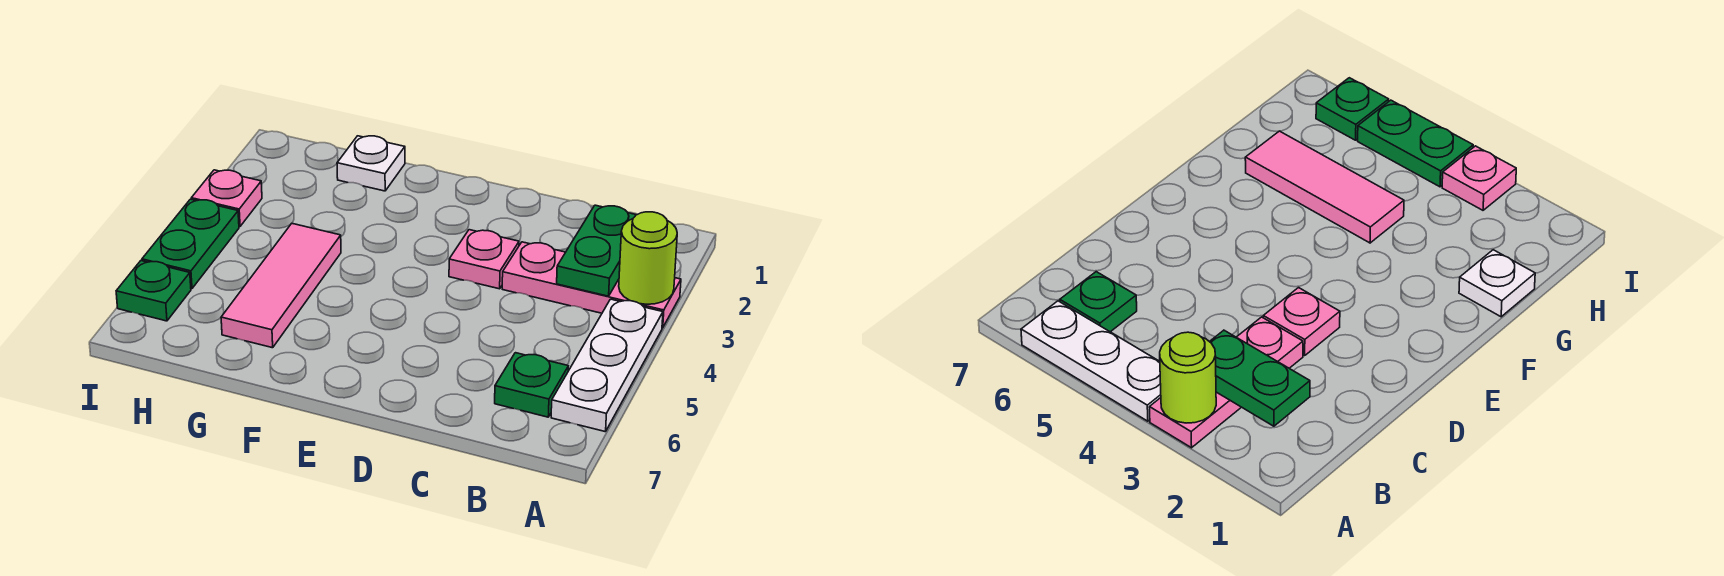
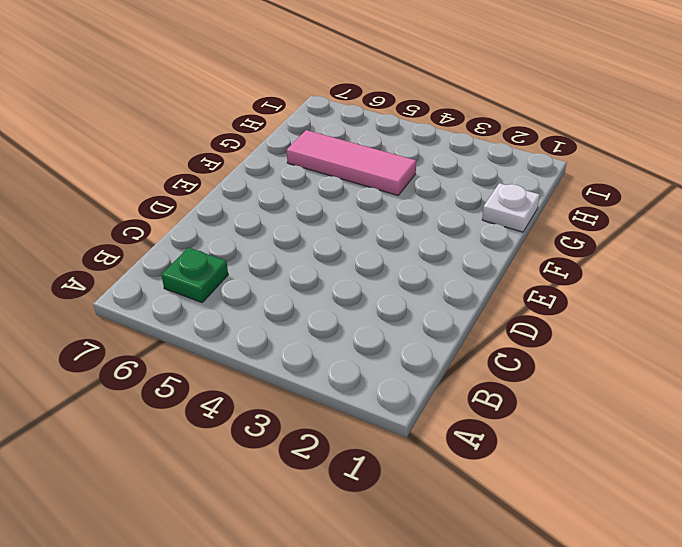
none -> pink 1x3 plate [502,242,681,328]
none -> white 1x3 plate [551,299,663,432]

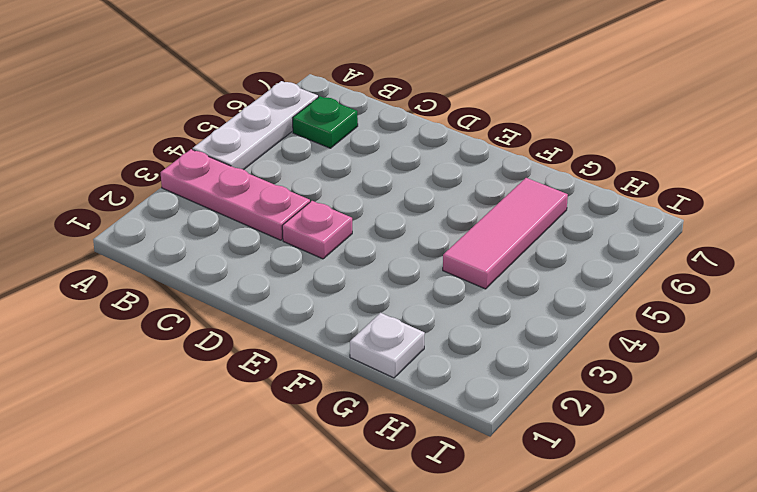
none -> pink 1x1 plate [191,170,262,227]
none -> green 1x2 plate [142,199,239,289]

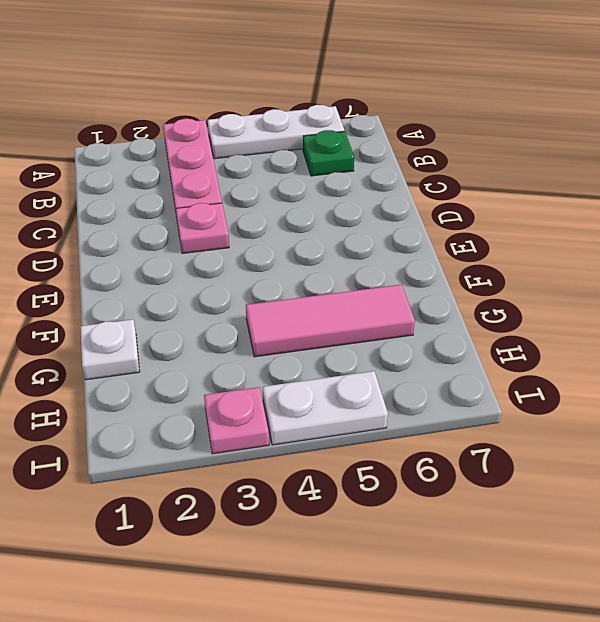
white 1x2 plate [263,371,388,445] -> green 1x2 plate [142,199,239,289]
none -> green 1x1 plate [116,261,191,321]
none -> lime 1x1 round brick [619,212,677,304]

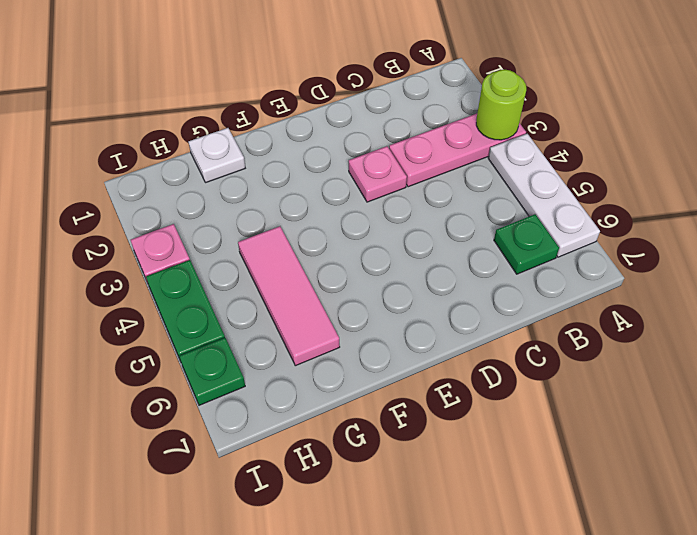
none -> green 1x2 plate [557,205,636,296]

